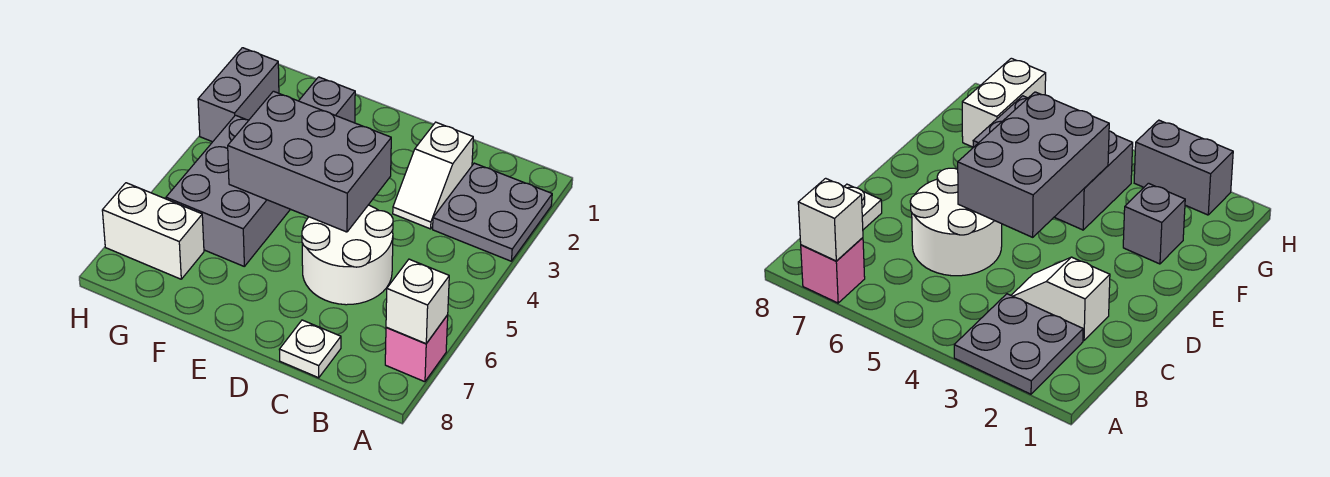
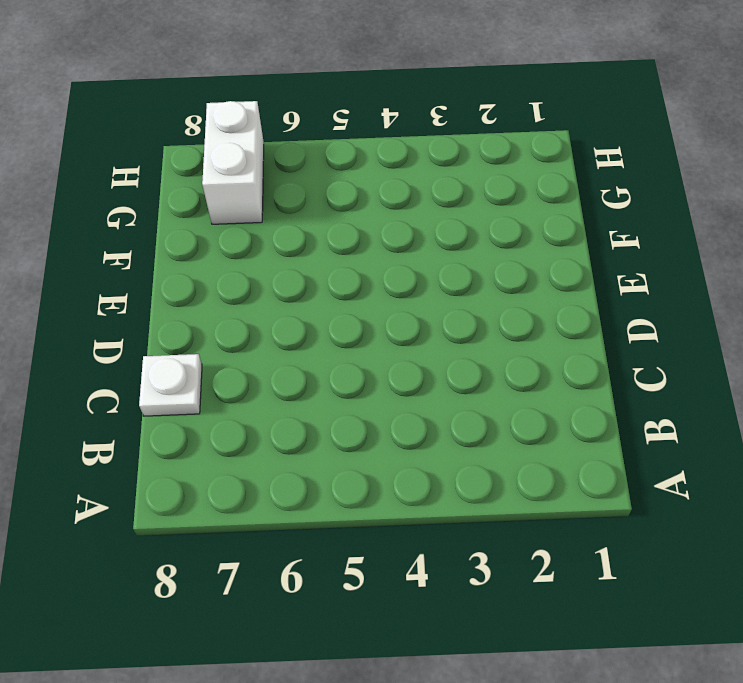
none -> grey 2x2 plate [433,163,552,261]
none -> pink 1x1 brick [385,315,448,382]

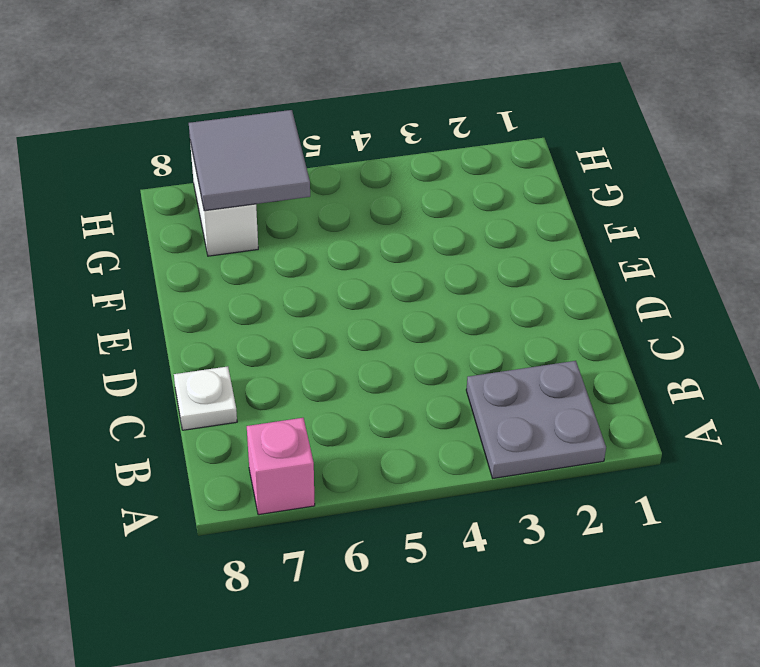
grey 2x2 tile [189,110,310,211] -> none
none -> white 1x2 slope [393,122,473,229]
none -> white 2x2 round brick [302,205,393,305]

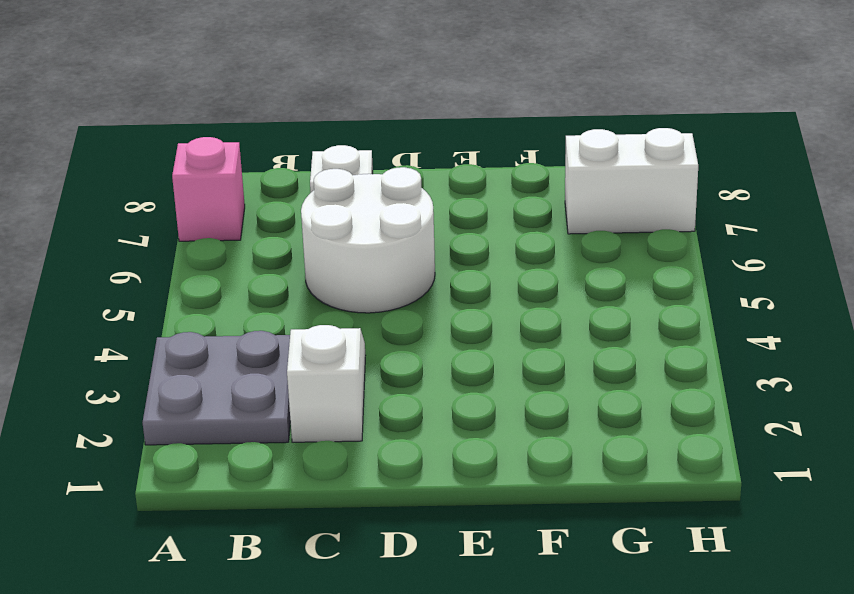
none -> grey 1x1 brick [299,77,355,123]
none -> grey 2x3 brick [166,115,290,266]

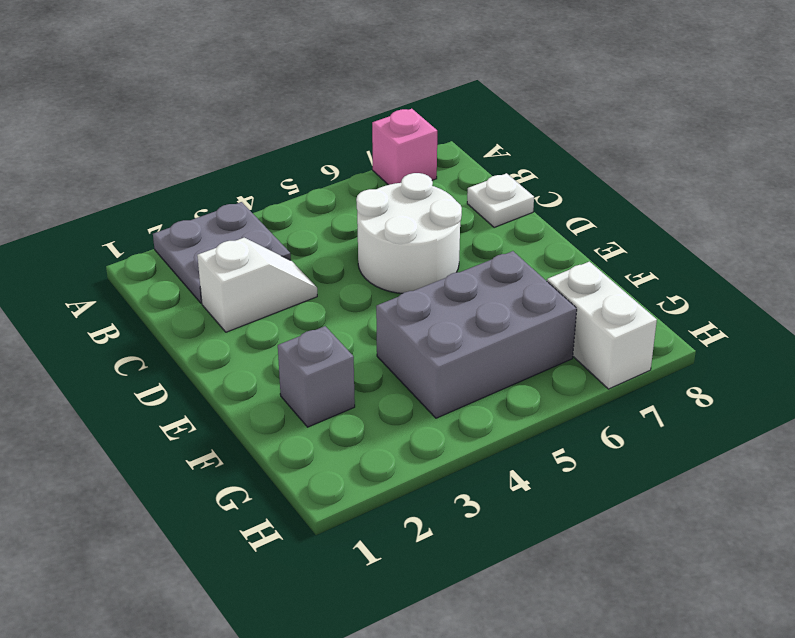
none -> grey 1x2 brick [198,48,279,142]
none -> white 1x1 brick [386,259,449,344]

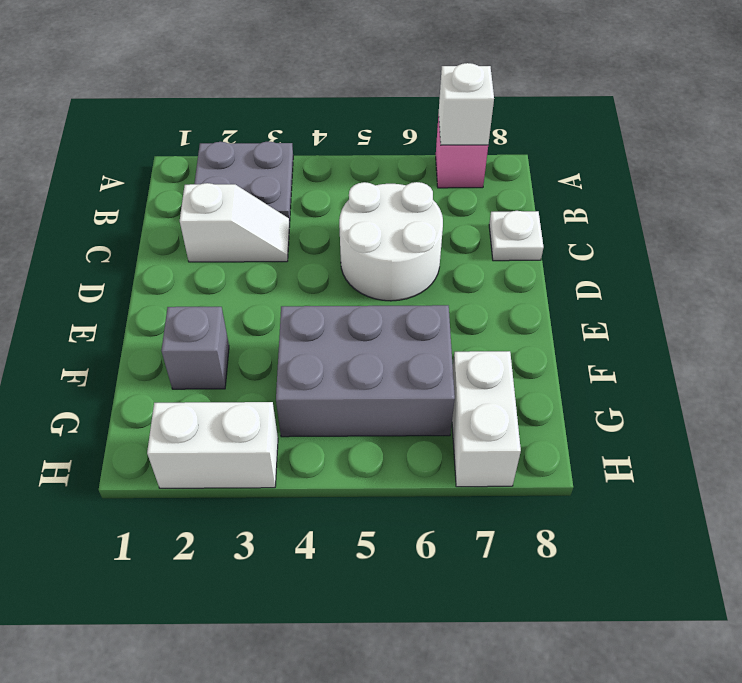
white 1x2 brick [147,402,278,488] -> grey 1x2 brick [198,48,279,142]
none -> grey 2x3 brick [228,91,391,232]

